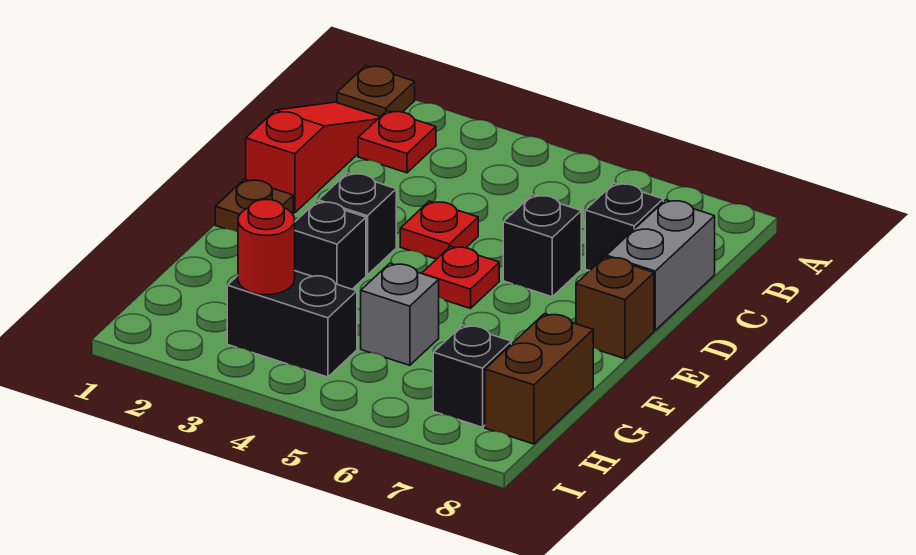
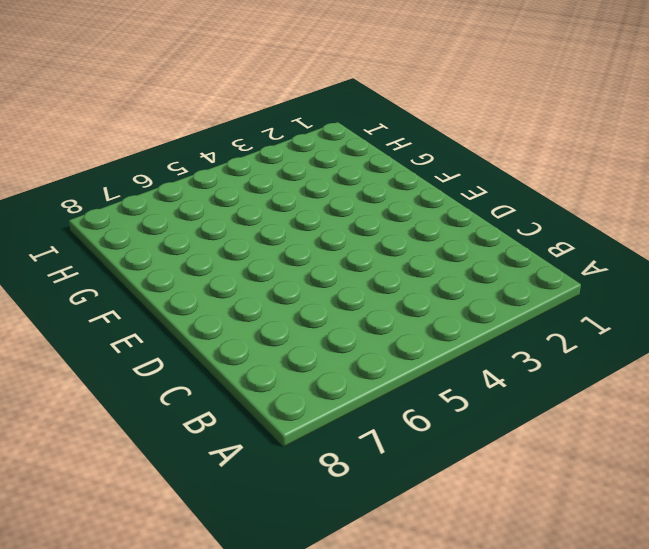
none -> brown 1x1 plate [337,66,415,117]
none -> red 1x3 slope [246,102,380,213]
none -> red 1x1 plate [358,111,436,173]

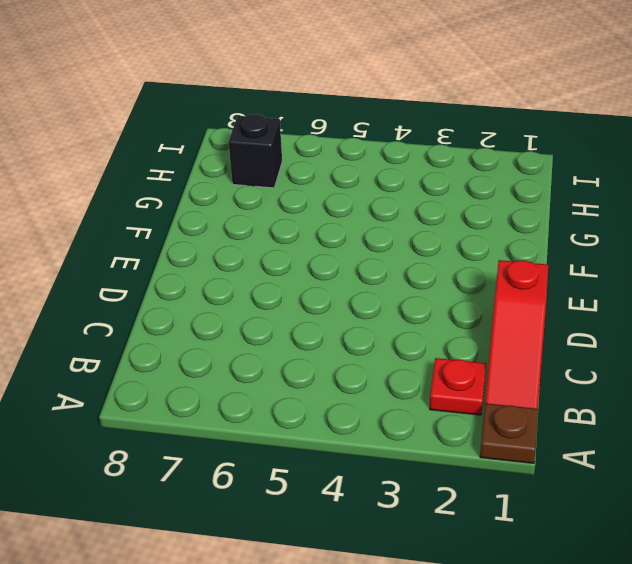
none -> black 1x1 brick [585,183,663,271]
none -> grey 1x2 brick [606,200,715,330]
none -> red 1x1 plate [400,201,478,259]

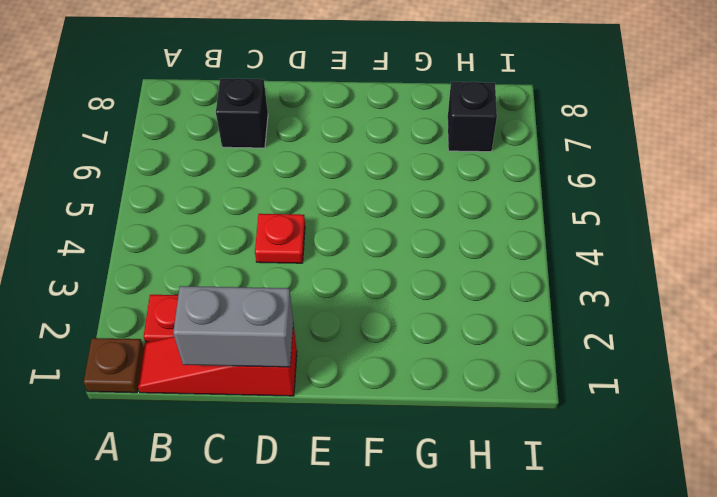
grey 1x2 brick [173,286,293,367] -> grey 1x2 brick moved to [606,200,715,330]
none -> black 1x1 brick [503,195,581,297]
none -> brown 1x1 plate [215,179,293,232]
none -> black 1x1 brick [318,173,396,275]

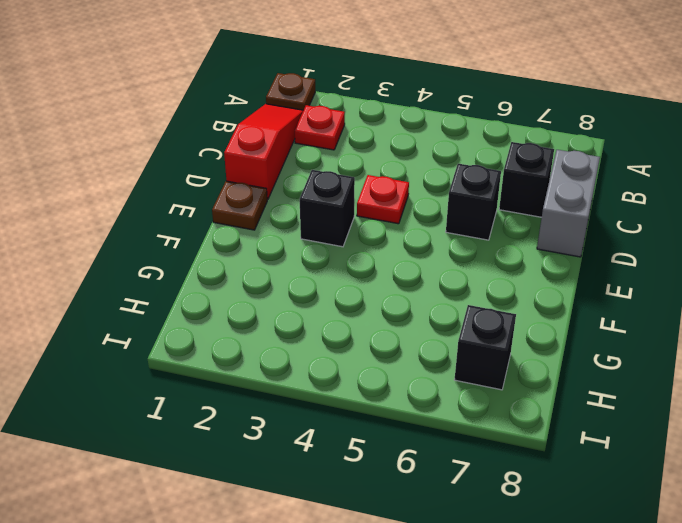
none -> red 1x1 plate [422,246,499,308]
none -> brown 1x1 brick [576,257,654,359]
none -> black 1x1 brick [295,201,366,289]

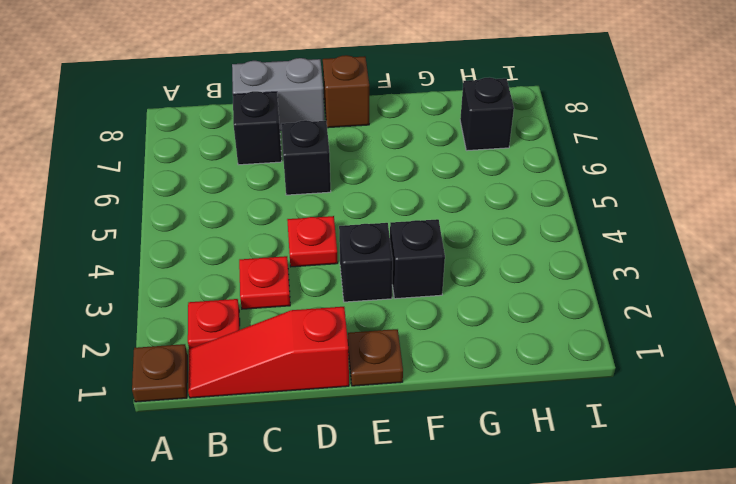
red 1x1 plate [239,256,290,309] -> red 1x1 plate moved to [422,246,499,308]
none -> grey 1x1 brick [361,263,439,365]
none -> brown 1x2 brick [485,314,593,444]
none -> black 1x2 brick [227,271,357,377]

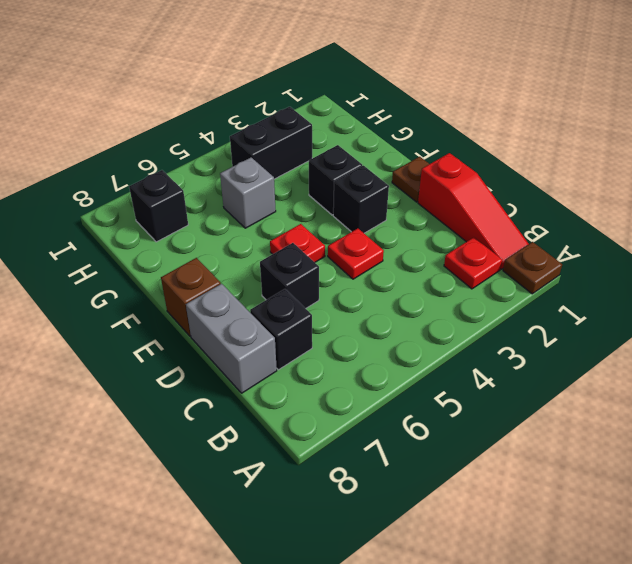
none -> brown 1x2 brick [485,314,593,444]
none -> red 1x1 round brick [238,200,295,295]

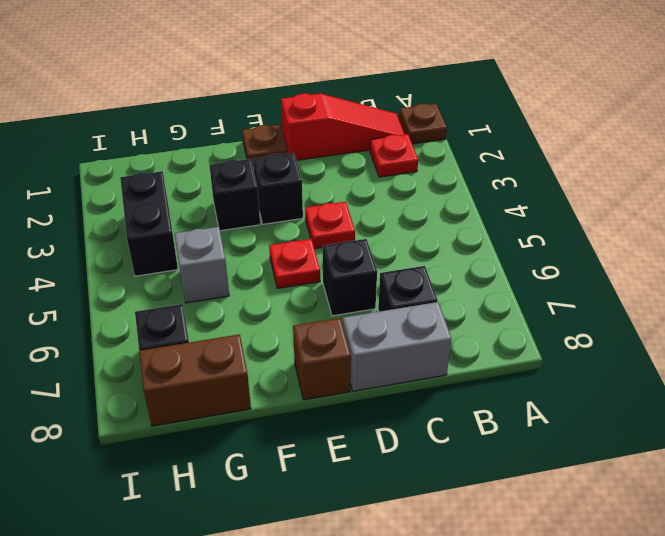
none -> red 1x1 round brick [238,200,295,295]

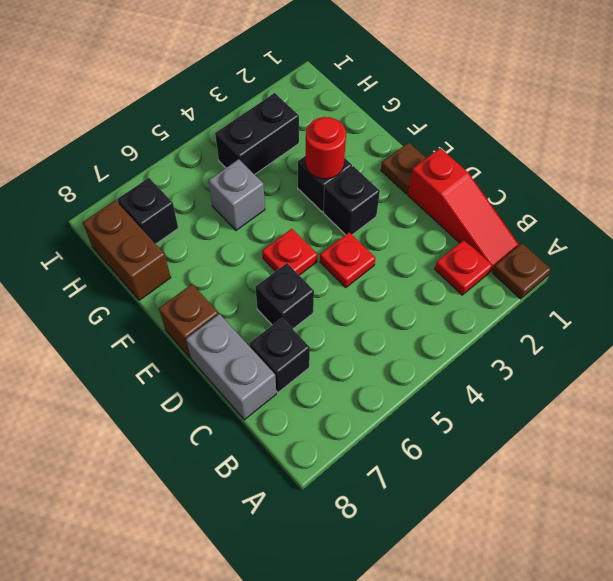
red 1x1 round brick [306,117,346,179] -> red 1x1 round brick moved to [238,200,295,295]

